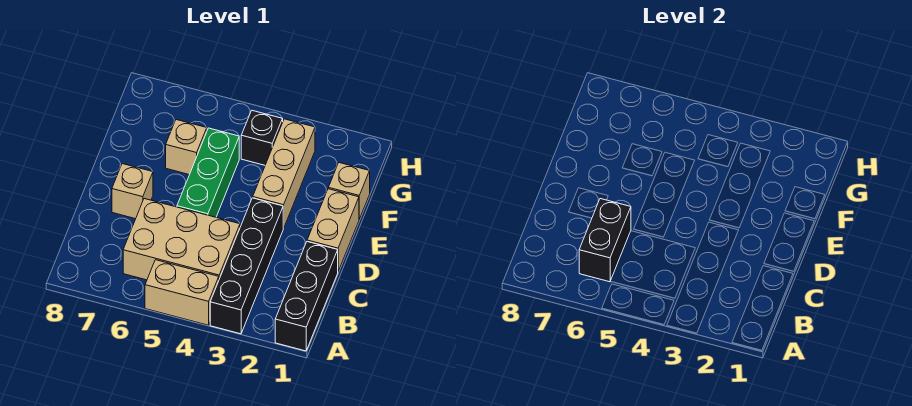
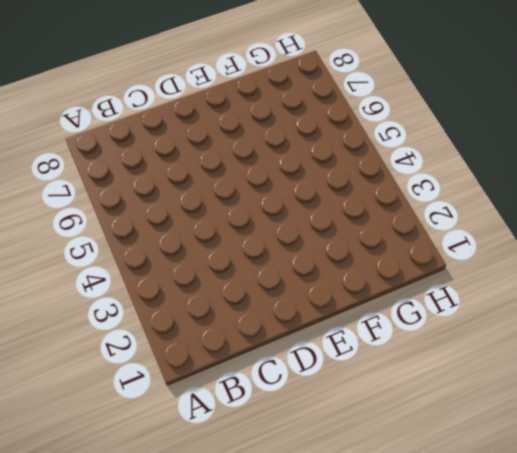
none -> black 1x3 brick [275,242,338,351]
none -> black 1x4 brick [210,198,283,334]
none -> tan 1x2 brick [145,260,219,325]

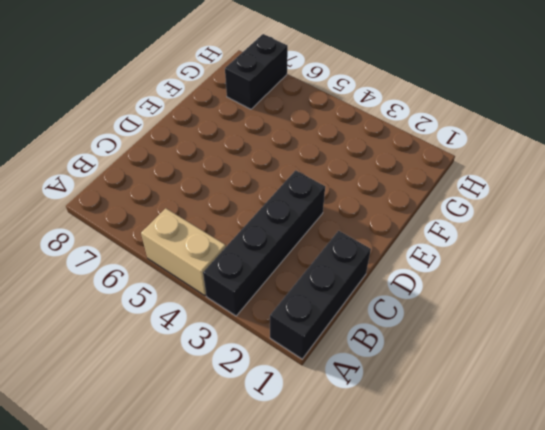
black 1x2 brick [225,34,288,109] -> black 1x2 brick moved to [579,199,631,282]
none -> tan 2x3 brick [123,199,240,280]
none -> tan 1x2 brick [307,189,359,271]
none -> green 1x3 brick [177,128,239,217]

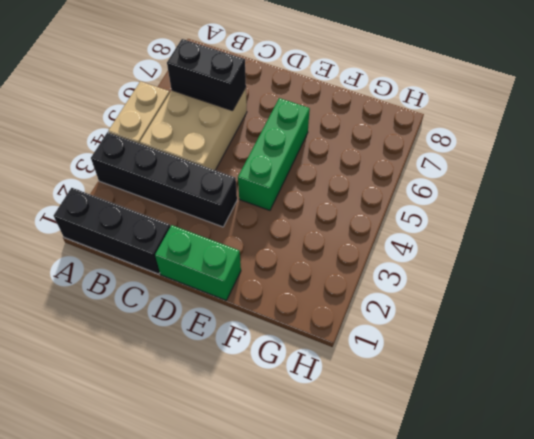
green 1x2 brick [155,225,241,300] -> tan 1x2 brick [307,189,359,271]
green 1x3 brick [238,98,310,210] -> green 1x3 brick turned to [177,128,239,217]
none -> tan 1x1 brick [112,164,153,219]
none -> tan 1x3 brick [253,119,315,228]
none -> tan 1x1 brick [328,163,370,219]

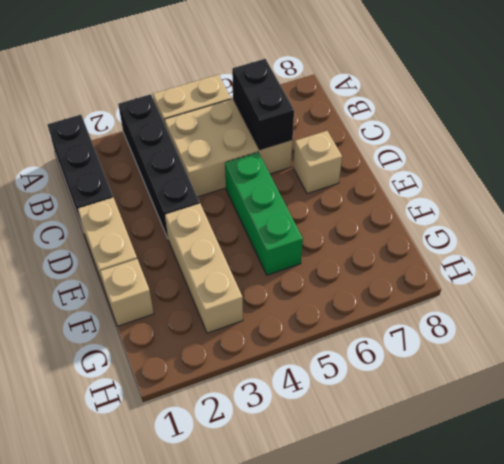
none -> tan 1x1 brick [166,120,207,175]
none -> black 1x1 brick [241,111,283,165]

